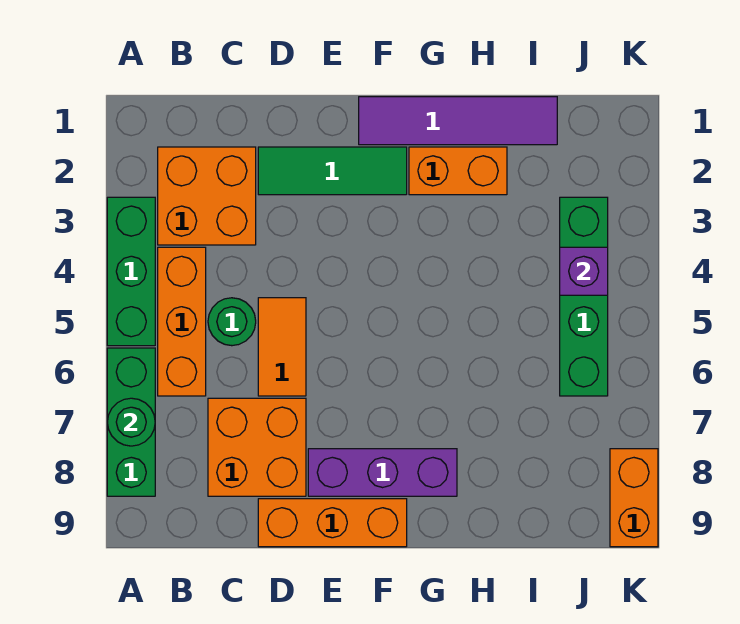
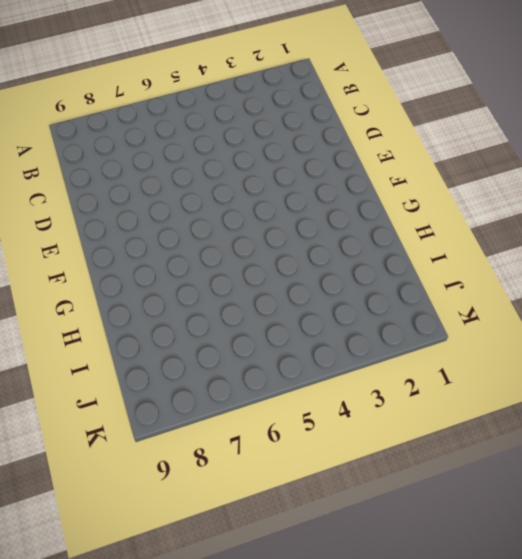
none -> green 1x3 brick [107,197,155,346]
none -> green 1x3 brick [107,348,155,496]
none -> orange 2x2 brick [158,147,256,245]

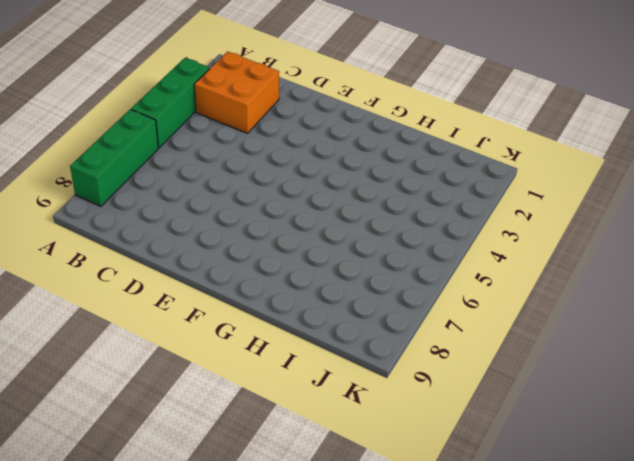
none -> orange 1x3 brick [158,247,206,396]
none -> green 1x1 round brick [208,298,256,346]
none -> orange 2x2 brick [208,398,306,496]

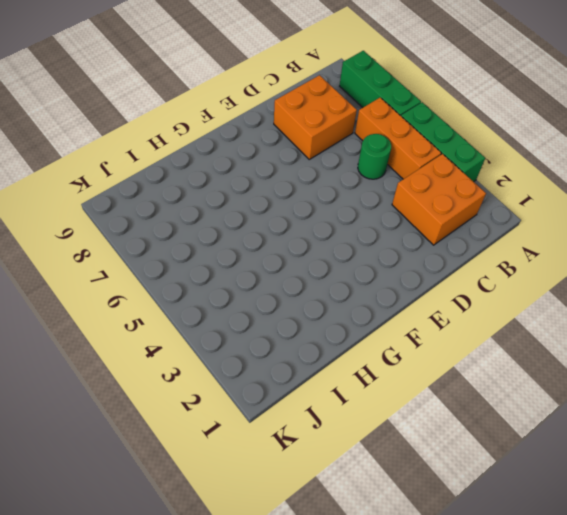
none -> green 1x3 tile [258,147,407,195]
none -> orange 1x2 tile [258,298,306,396]
none -> orange 1x3 brick [258,499,407,547]

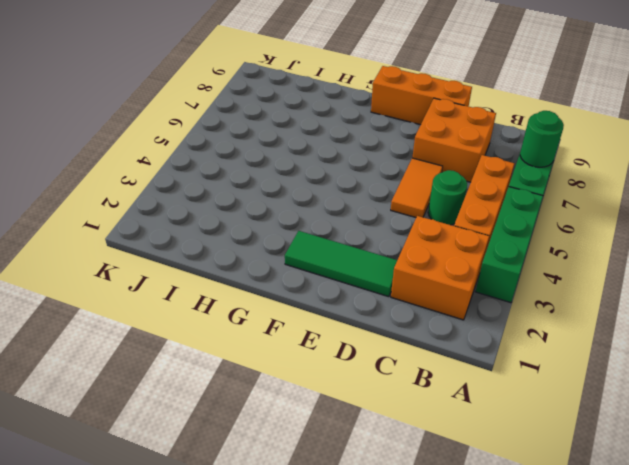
none -> purple 1x3 brick [308,449,457,496]
none -> purple 1x4 tile [359,97,557,145]
none -> orange 1x2 brick [409,147,507,195]

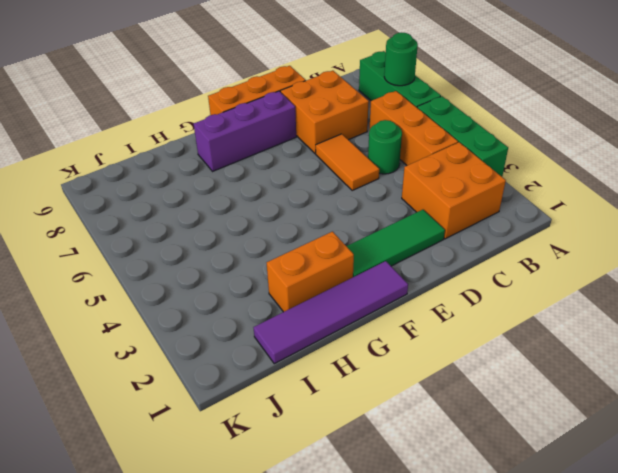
none -> green 1x4 brick [560,197,608,396]
none -> orange 1x2 brick [610,449,658,547]
none -> purple 1x1 brick [560,247,608,295]

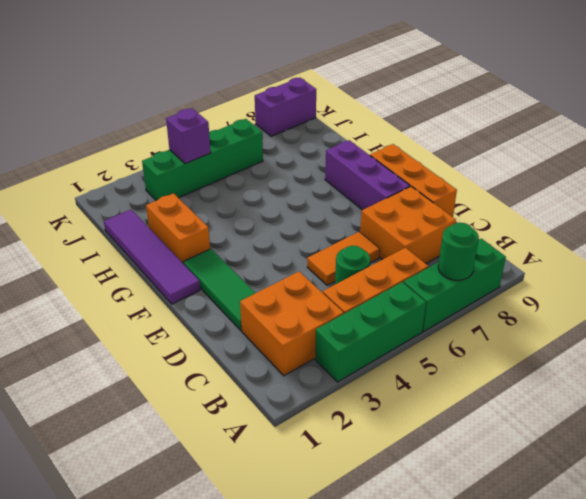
purple 1x2 brick [255,78,316,136] -> orange 1x2 brick [610,449,658,547]

